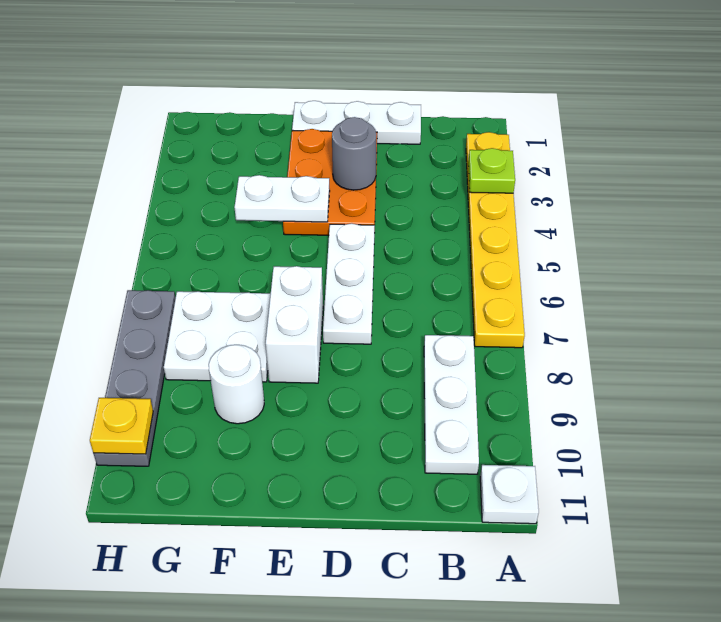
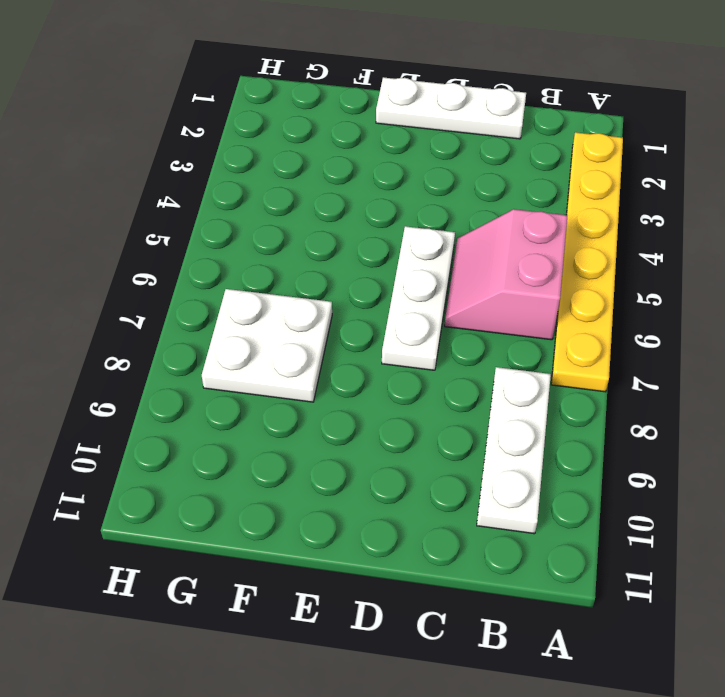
pink 2x2 slope [445,209,568,340] -> none
none -> white 1x1 plate [480,465,539,524]
none -> orange 2x3 plate [283,129,377,235]
none -> white 1x2 brick [266,266,323,383]

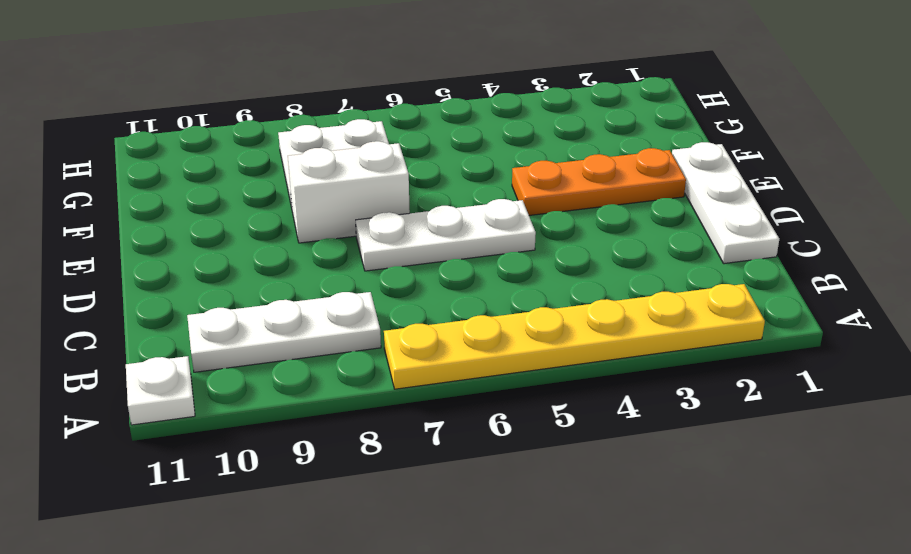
orange 1x3 plate [512,148,686,215] -> orange 2x3 plate [283,129,377,235]
none -> white 1x1 round brick [209,345,264,424]
none -> grey 1x4 plate [94,290,176,466]
none -> lime 1x1 plate [468,148,515,193]

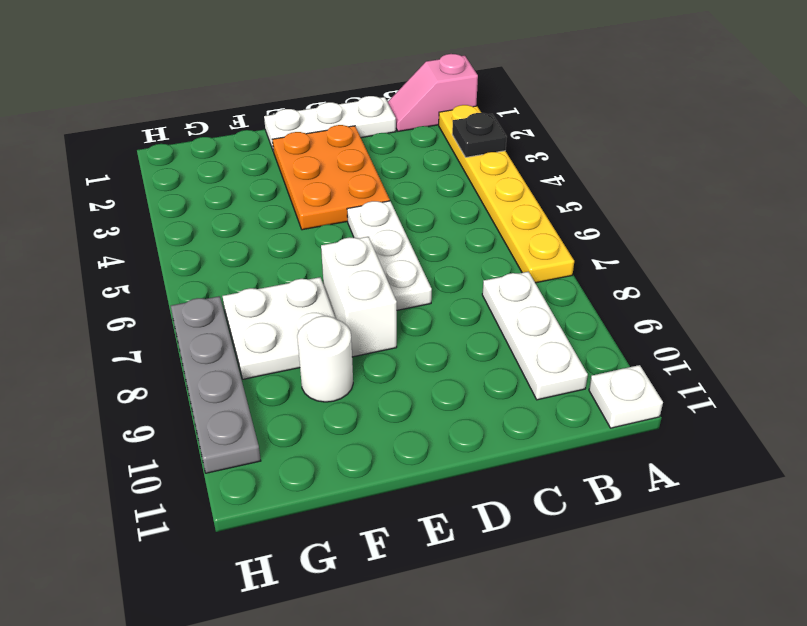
pink 1x2 slope [388,54,478,131] -> none
black 1x1 plate [452,113,507,157] -> lime 1x1 plate [468,148,515,193]
none -> grey 1x1 round brick [332,117,376,190]
none -> white 1x2 plate [235,175,330,222]
none -> yellow 1x1 plate [90,398,153,454]

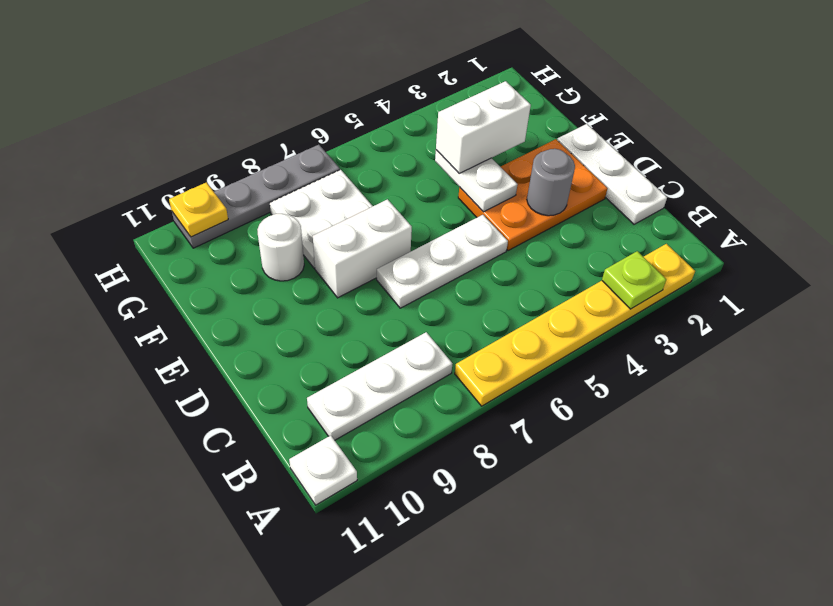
white 1x2 brick [436,81,531,173] -> none

